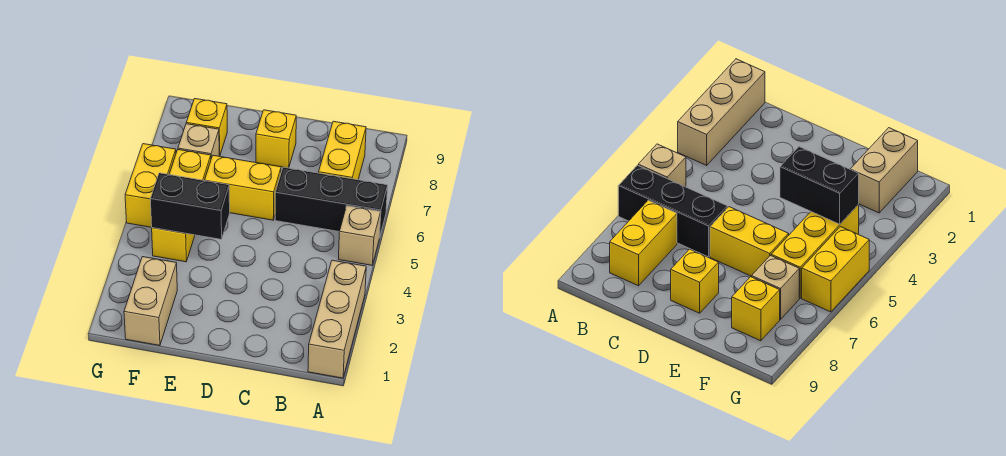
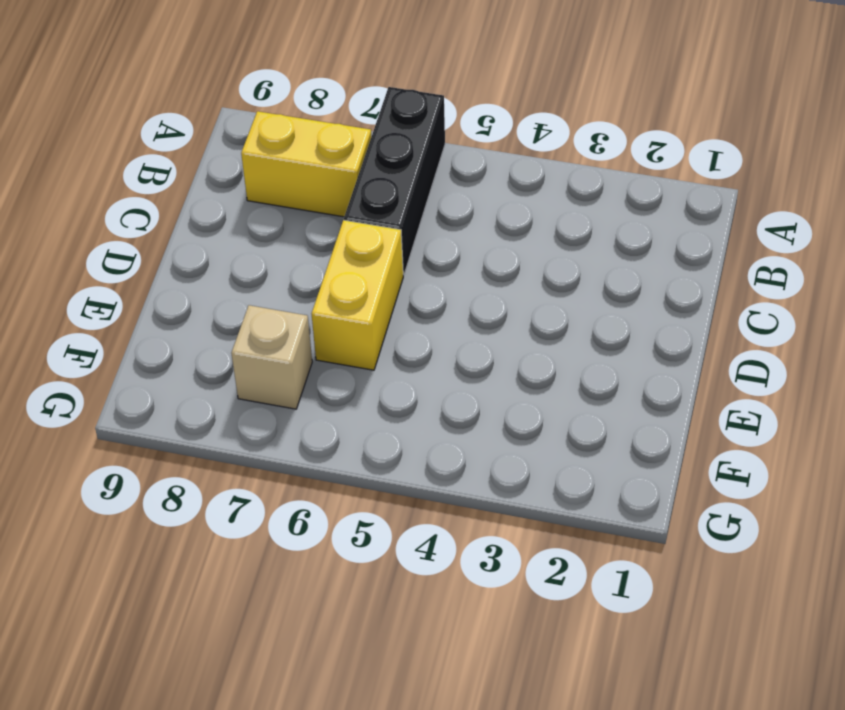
none -> tan 1x3 brick [308,260,366,378]
none -> tan 1x1 brick [339,206,381,265]
none -> yellow 1x1 brick [256,110,296,168]

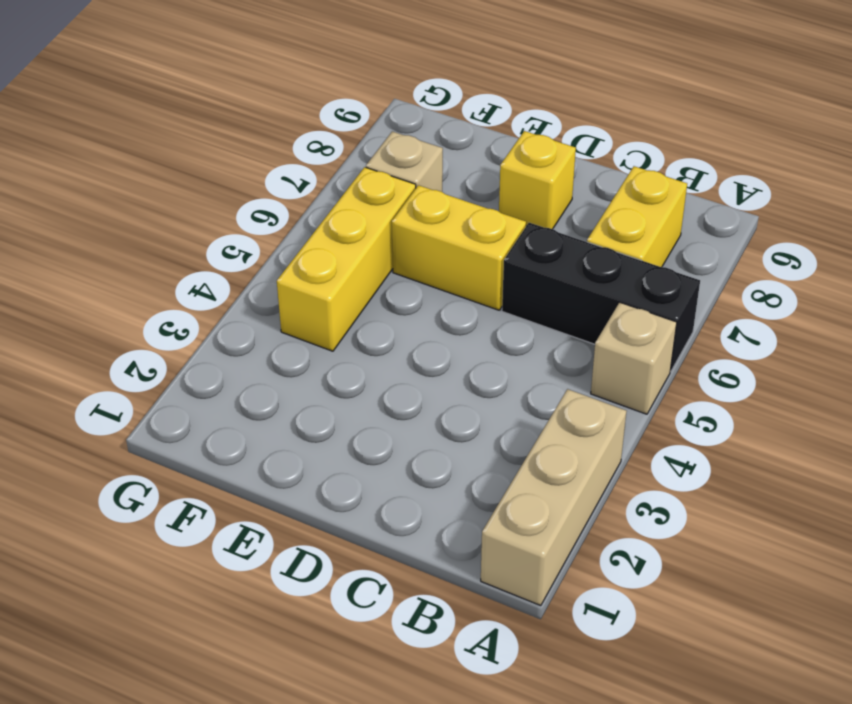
none -> tan 1x2 brick [124,257,177,345]
none -> yellow 1x1 brick [186,99,227,156]
none -> yellow 1x2 brick [125,144,176,227]

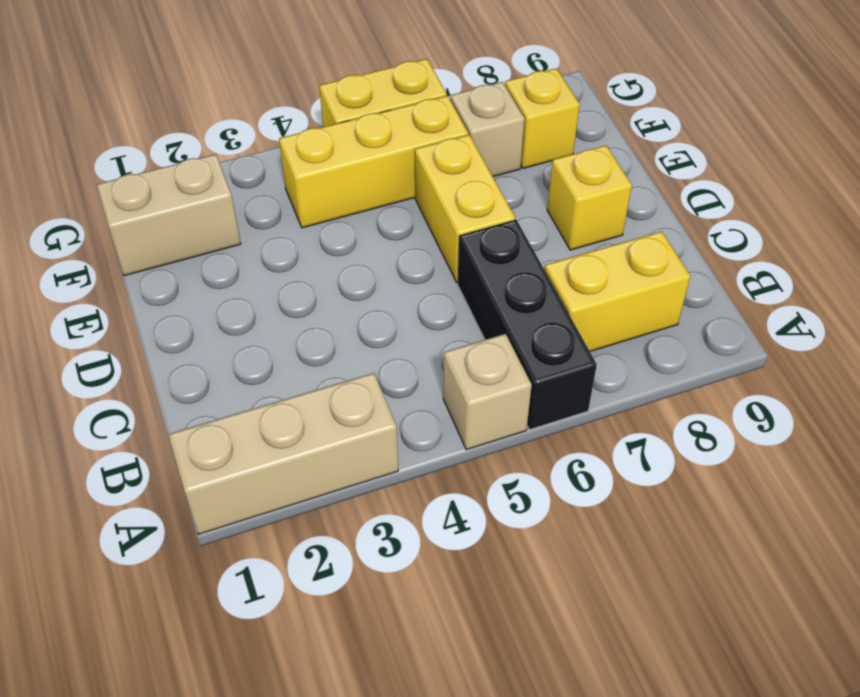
none -> black 1x2 brick [150,173,230,239]

